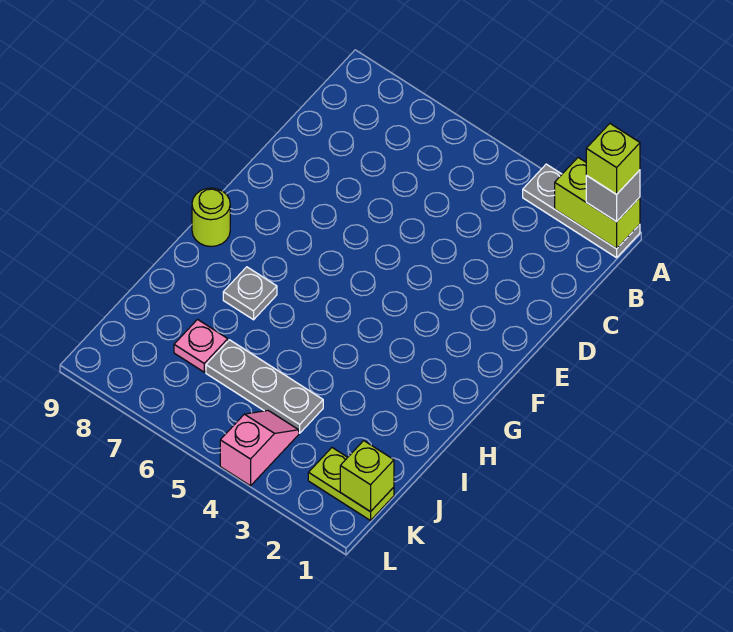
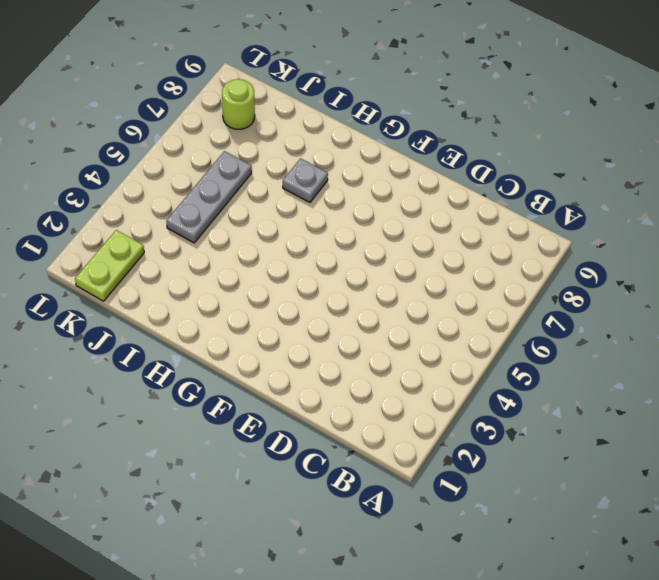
lime 1x1 round brick [222,79,255,129] -> lime 1x1 round brick moved to [192,188,230,247]
none -> grey 1x3 plate [523,164,640,258]
none -> pink 1x1 plate [174,320,228,372]

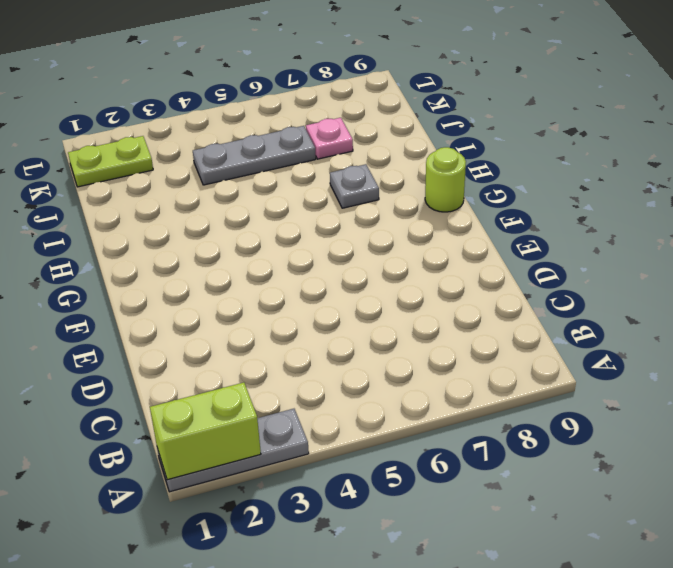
none -> pink 1x2 slope [220,411,299,486]
none -> lime 1x1 brick [340,441,394,512]

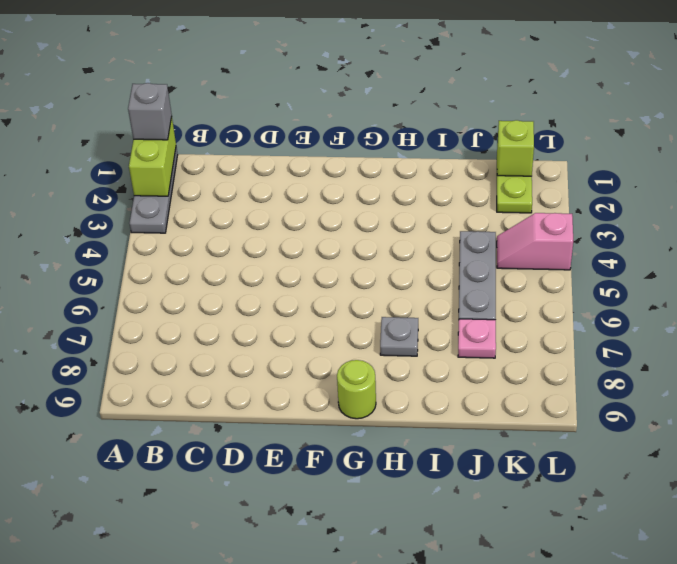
none -> lime 1x1 brick [586,124,640,194]

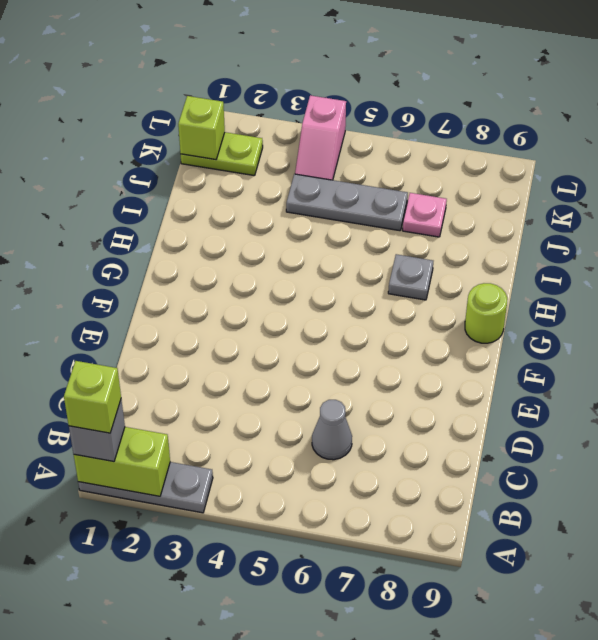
grey 1x1 cone [312,400,352,460] -> none

